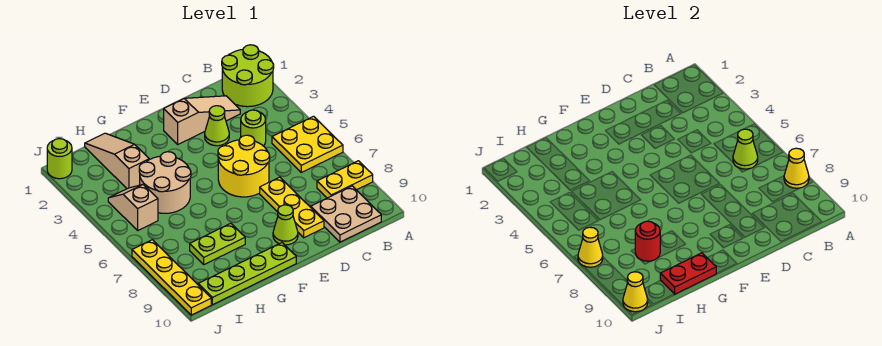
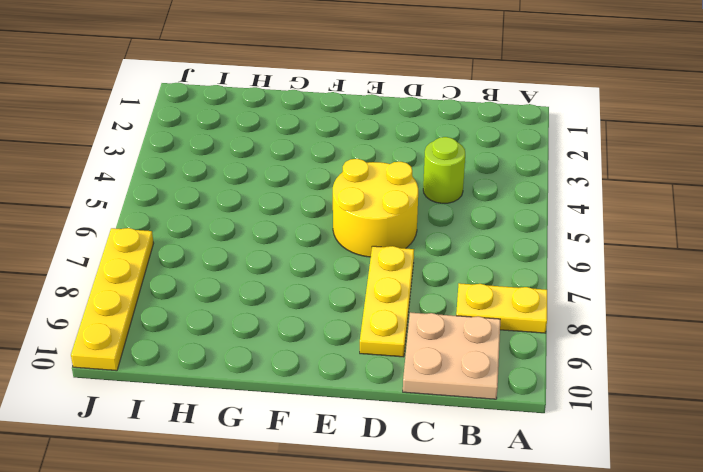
none -> lime 2x2 round brick [222,45,274,107]
none -> yellow 2x2 plate [272,116,343,172]
none -> tan 1x3 slope [164,96,240,144]

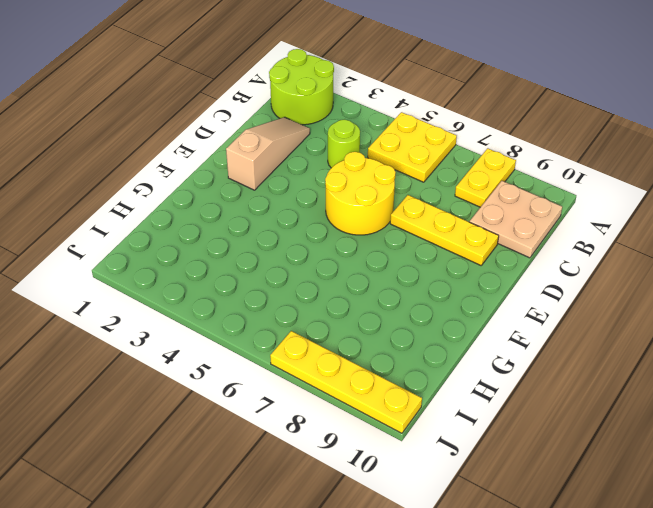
none -> lime 1x1 cone [205,106,229,146]
none -> lime 1x1 cone [273,205,298,245]
none -> lime 1x4 plate [198,243,296,305]

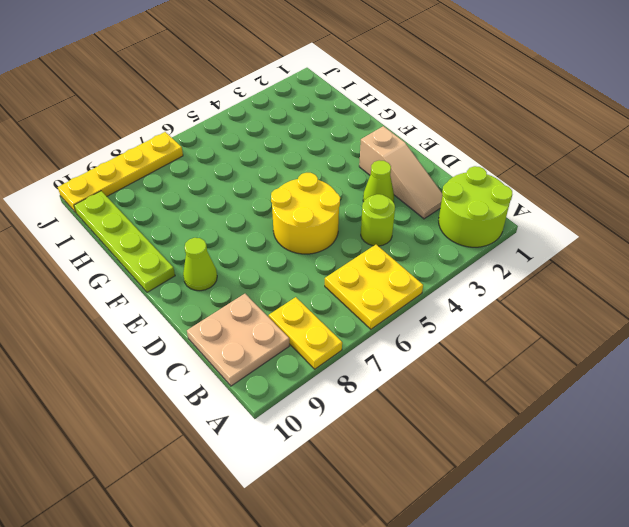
none -> yellow 1x3 plate [260,177,324,238]
none -> tan 2x2 round brick [139,152,191,213]
none -> lime 1x2 plate [190,223,245,264]

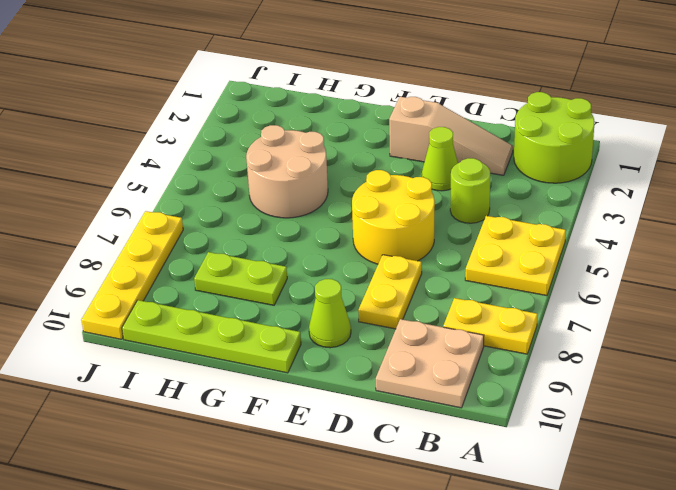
yellow 1x2 plate [358,255,422,329] -> yellow 1x3 plate [260,177,324,238]
none -> tan 1x3 slope [85,133,149,189]
none -> tan 1x2 slope [108,185,158,230]
none -> lime 1x1 round brick [47,139,72,179]

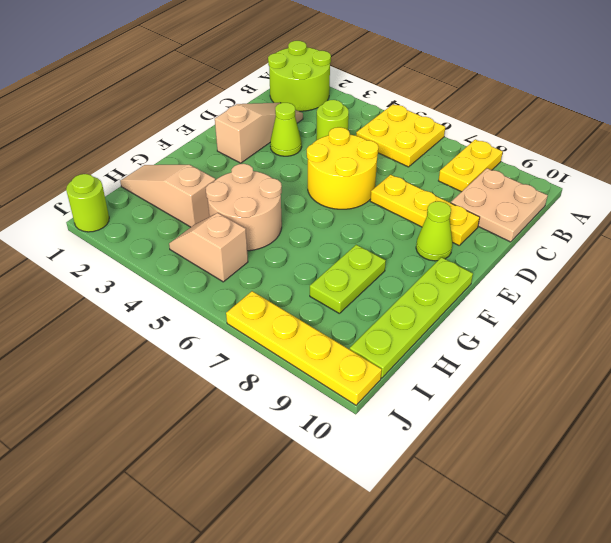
none -> yellow 1x1 cone [784,148,809,188]
none -> lime 1x1 cone [733,129,758,169]
none -> red 1x2 plate [660,253,716,294]

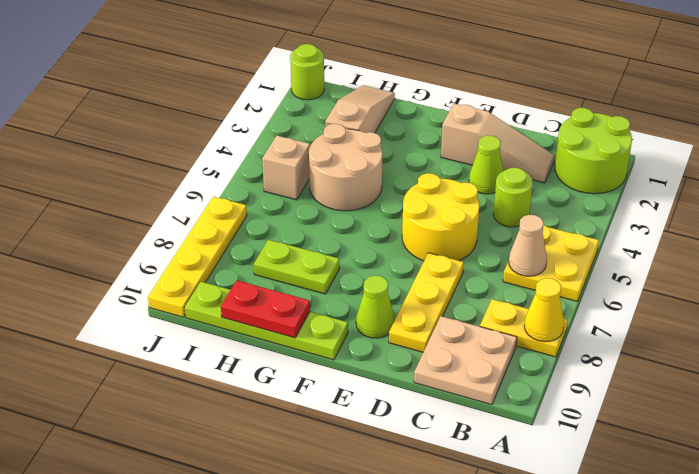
tan 1x1 cone [509,215,547,276] -> lime 1x1 cone [733,129,758,169]
none -> red 1x1 round brick [635,221,660,261]
none -> yellow 1x1 cone [578,227,603,267]
none -> yellow 1x1 cone [623,272,648,312]

